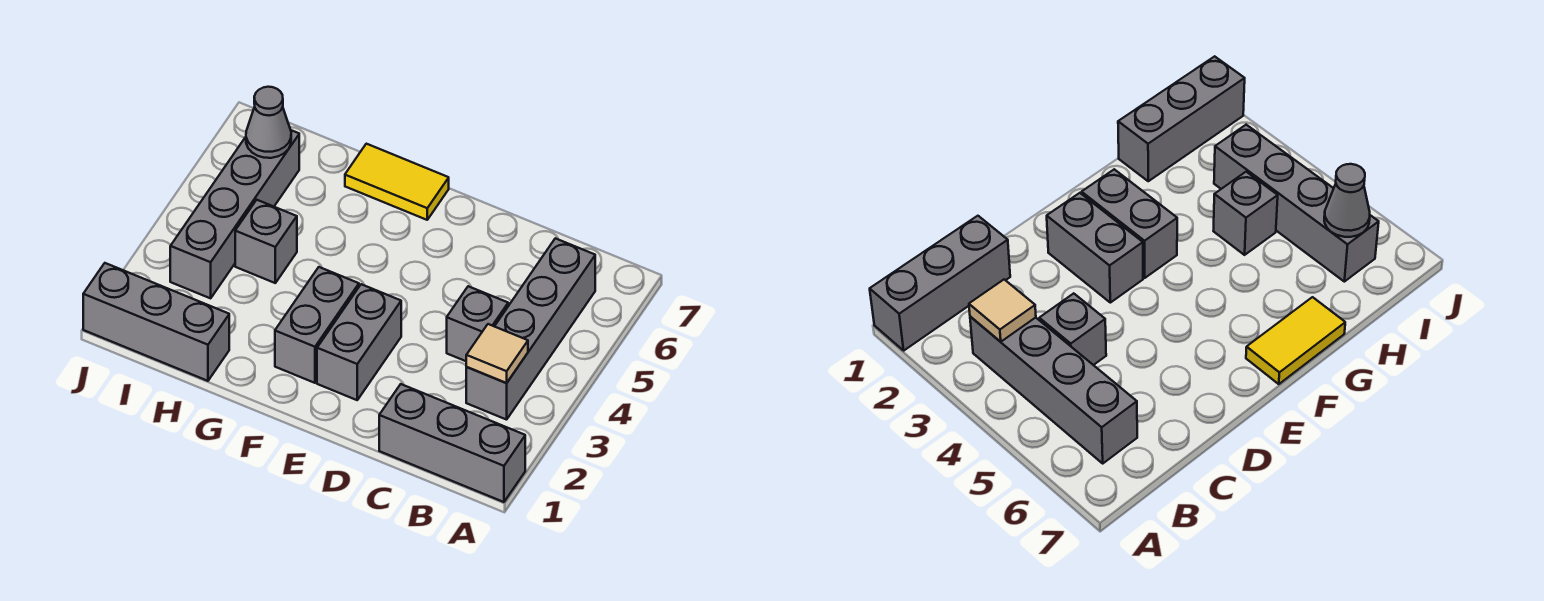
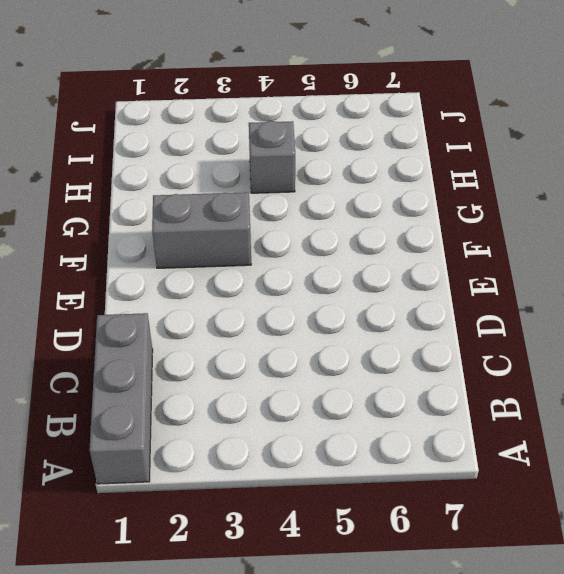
none -> grey 1x4 brick [466,238,595,420]
none -> grey 1x1 brick [447,286,508,361]

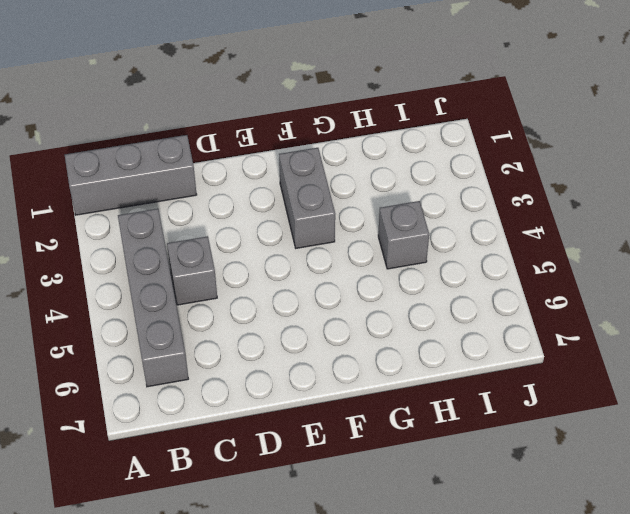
none -> grey 1x2 brick [317,284,401,400]
none -> yellow 1x2 tile [345,144,449,220]

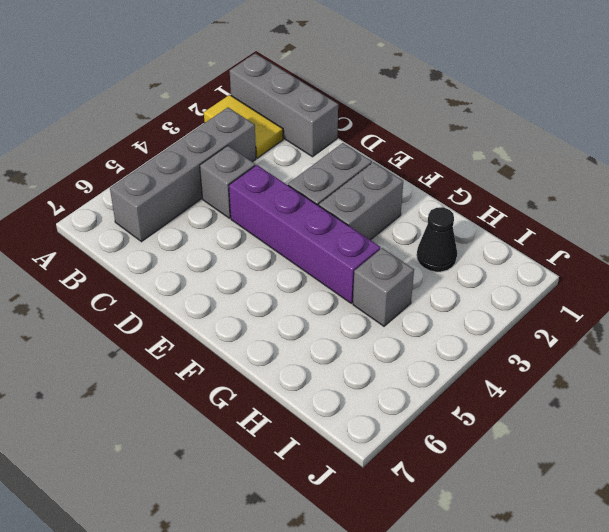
yellow 1x2 tile [204,95,283,158] -> yellow 1x2 tile moved to [345,144,449,220]
purple 1x4 brick [229,165,380,303] -> none
black 1x1 cone [417,207,457,272] -> none
none -> grey 1x3 brick [83,263,229,381]
none -> grey 1x4 brick [170,130,299,298]

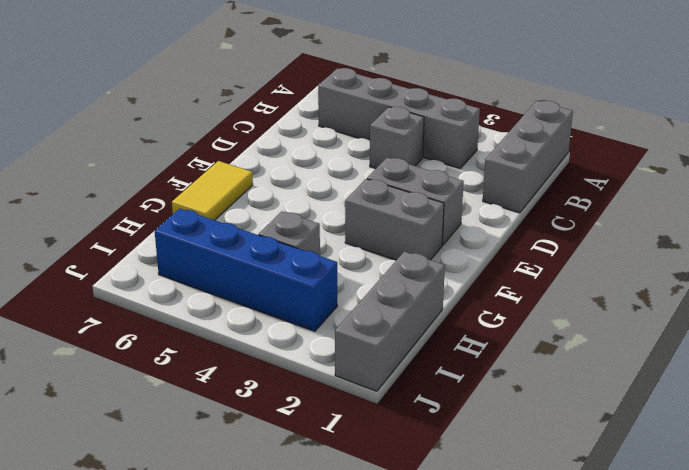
blue 1x4 brick [155,209,337,331] -> grey 1x4 brick [170,130,299,298]
none -> tan 1x1 tile [466,324,528,383]
none -> grey 1x1 cone [246,87,291,158]

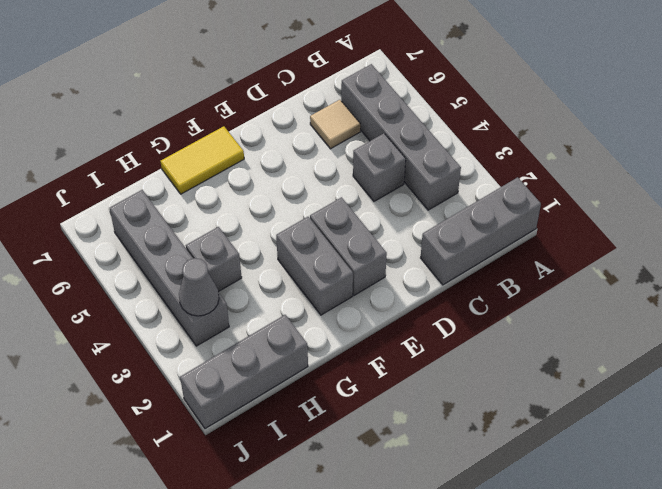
tan 1x1 tile [310,100,360,149] -> tan 1x1 tile moved to [466,324,528,383]
grey 1x1 cone [179,258,219,316] -> grey 1x1 cone moved to [246,87,291,158]

